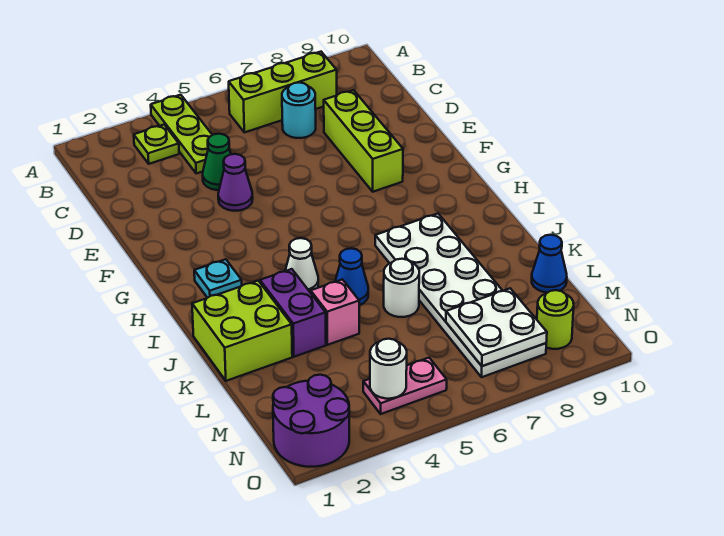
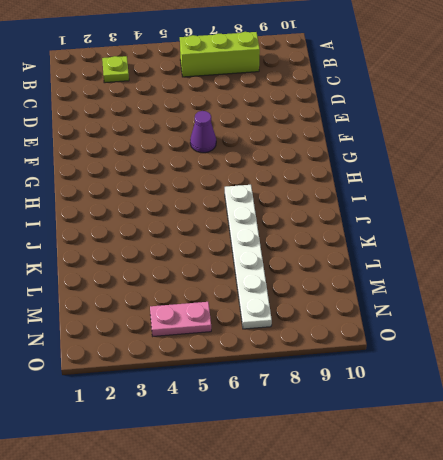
purple 1x1 cone [190,111,216,153] -> purple 1x1 cone moved to [218,154,253,211]
white 1x6 plate [225,185,272,329] -> white 2x6 plate [375,214,546,377]
none -> lime 1x3 plate [151,95,212,173]
none -> cyan 1x1 round brick [282,83,316,138]
none -> green 1x1 cone [203,134,231,190]

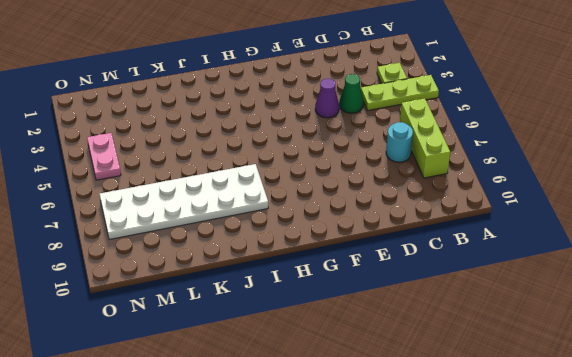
none -> lime 1x3 brick [324,90,403,192]
none -> cyan 1x1 plate [194,259,242,298]
none -> white 1x1 cone [285,238,318,293]

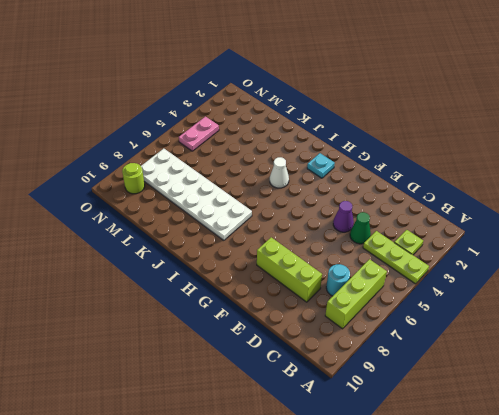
none -> lime 2x2 brick [192,281,292,381]
none -> purple 1x2 brick [260,269,326,357]
none -> blue 1x1 cone [335,248,368,305]

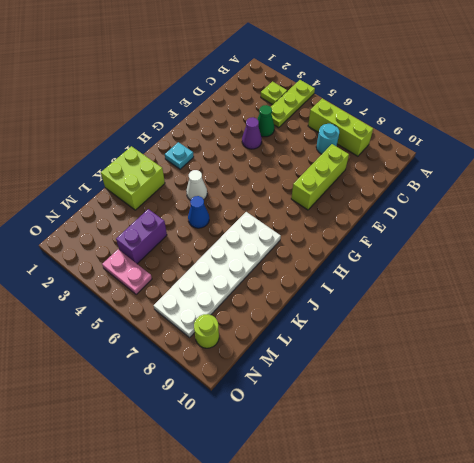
purple 1x2 brick [116,209,167,264] -> purple 1x2 brick moved to [260,269,326,357]
none -> pink 1x1 brick [311,279,359,345]
none -> white 1x1 round brick [384,259,419,317]
none -> blue 1x1 cone [532,235,567,293]

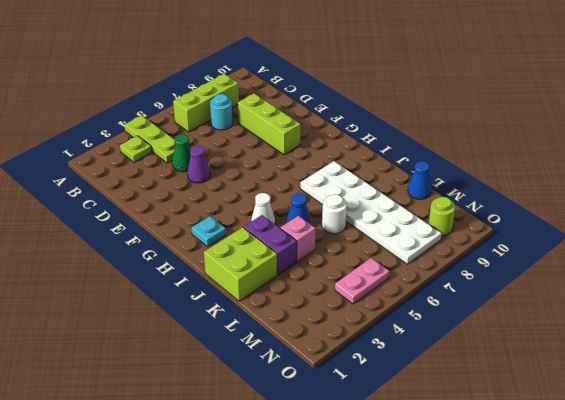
none -> purple 2x2 round brick [273,375,349,467]
none -> white 2x2 plate [446,288,547,366]
none -> white 1x1 round brick [370,339,407,399]

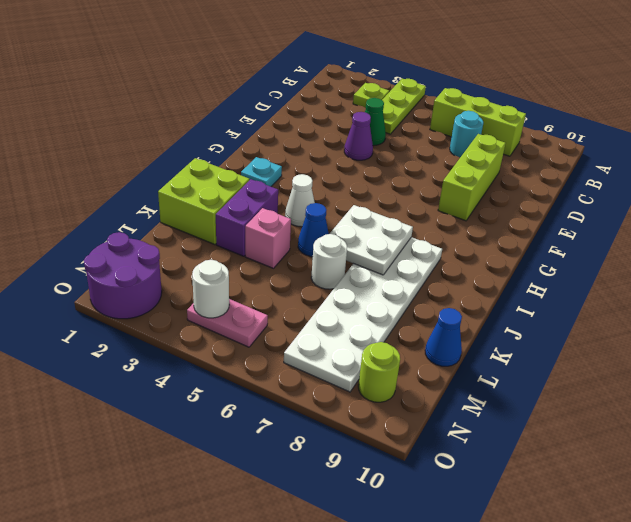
white 2x2 plate [330,205,413,275] -> white 2x2 plate moved to [446,288,547,366]

